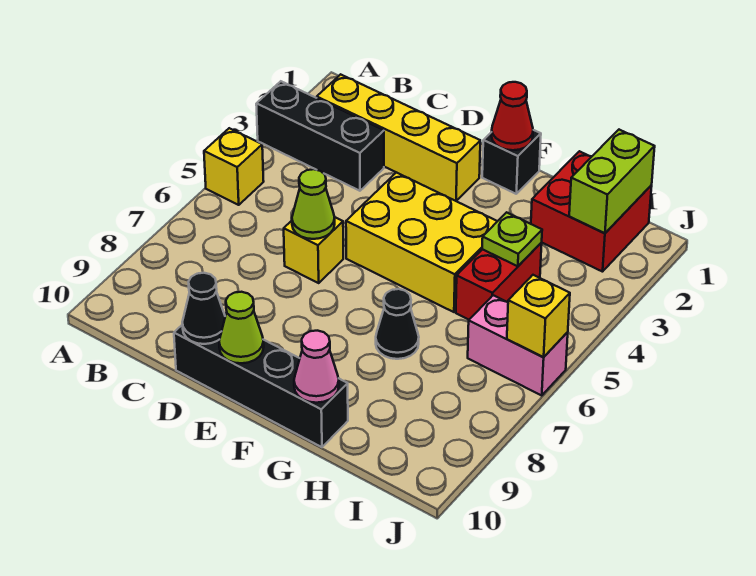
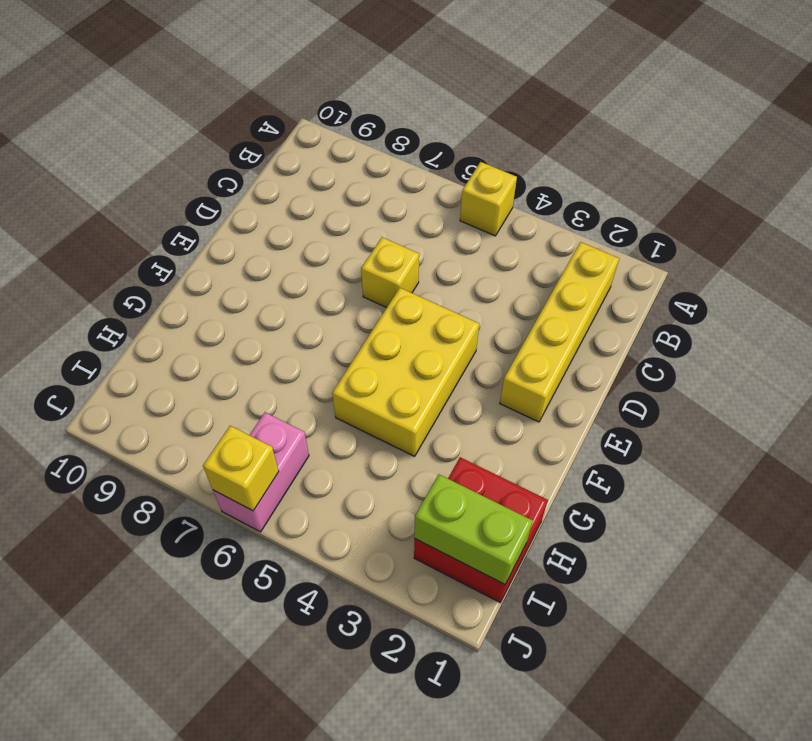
none -> black 1x3 brick [256,81,384,191]
none -> black 1x4 brick [174,325,348,447]
none -> black 1x1 brick [482,130,541,194]

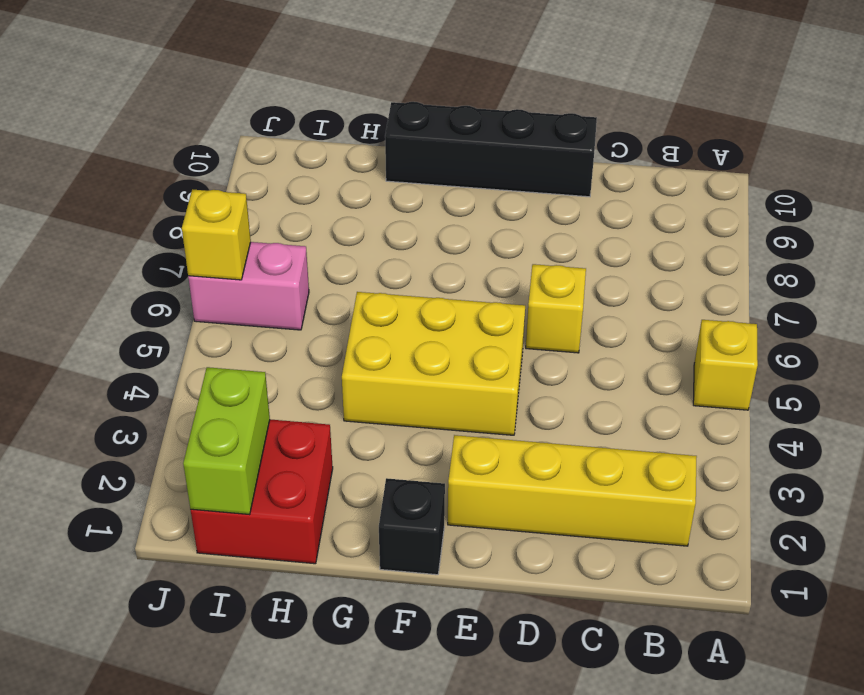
none -> black 1x3 brick [256,81,384,191]
none -> black 1x1 cone [376,289,419,359]
none -> red 1x2 brick [456,243,542,320]

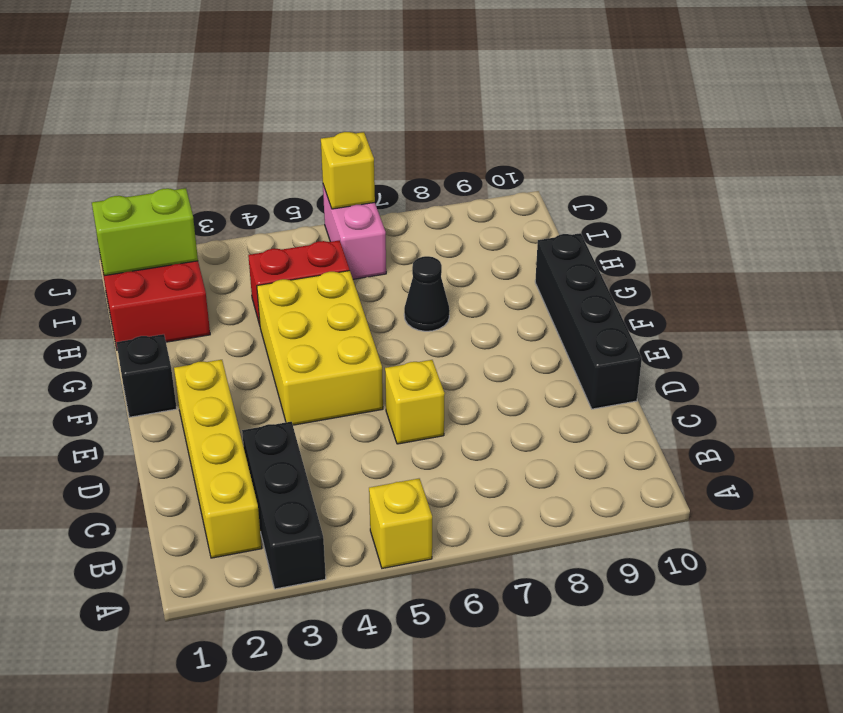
none -> lime 1x1 cone [292,169,335,239]
none -> black 1x1 cone [182,273,225,344]
none -> lime 1x1 cone [219,292,264,363]

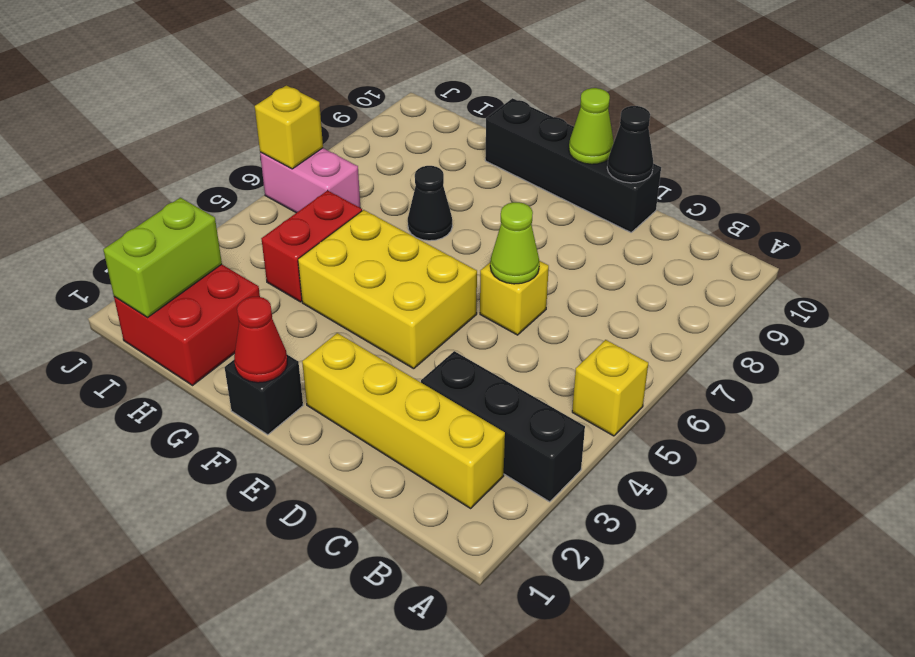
none -> pink 1x1 cone [294,331,339,403]
none -> lime 1x1 plate [482,212,542,266]

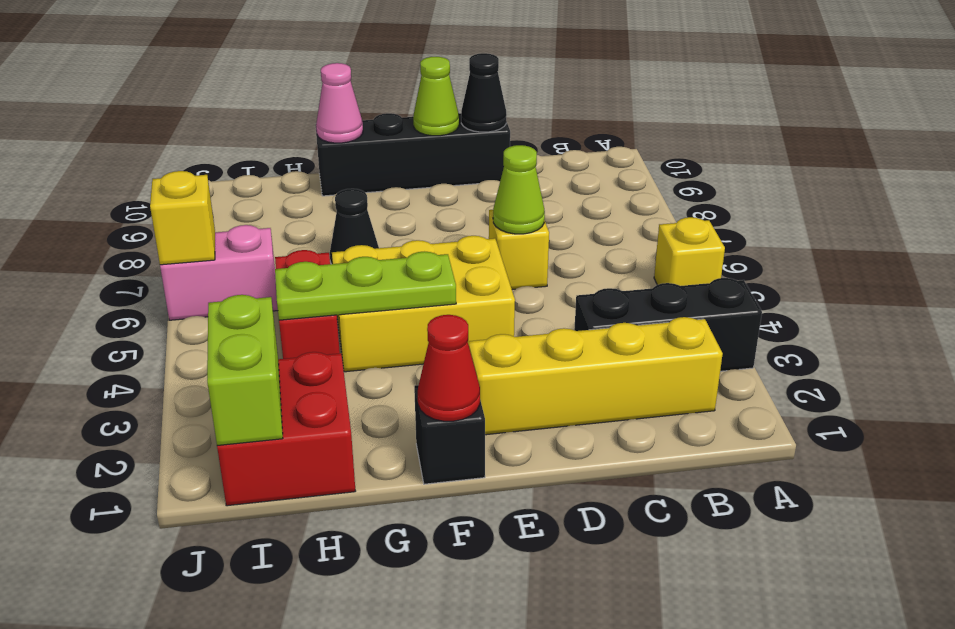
lime 1x3 plate [275,252,456,320] -> lime 1x1 plate [482,212,542,266]

